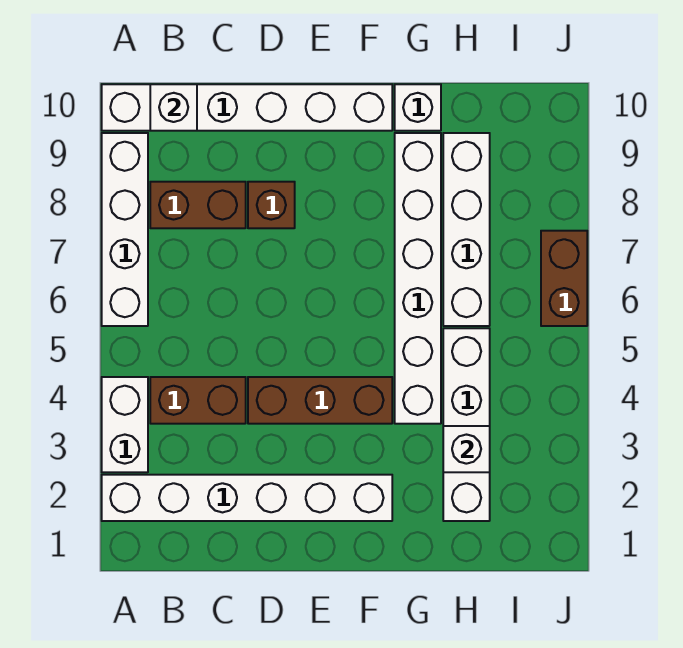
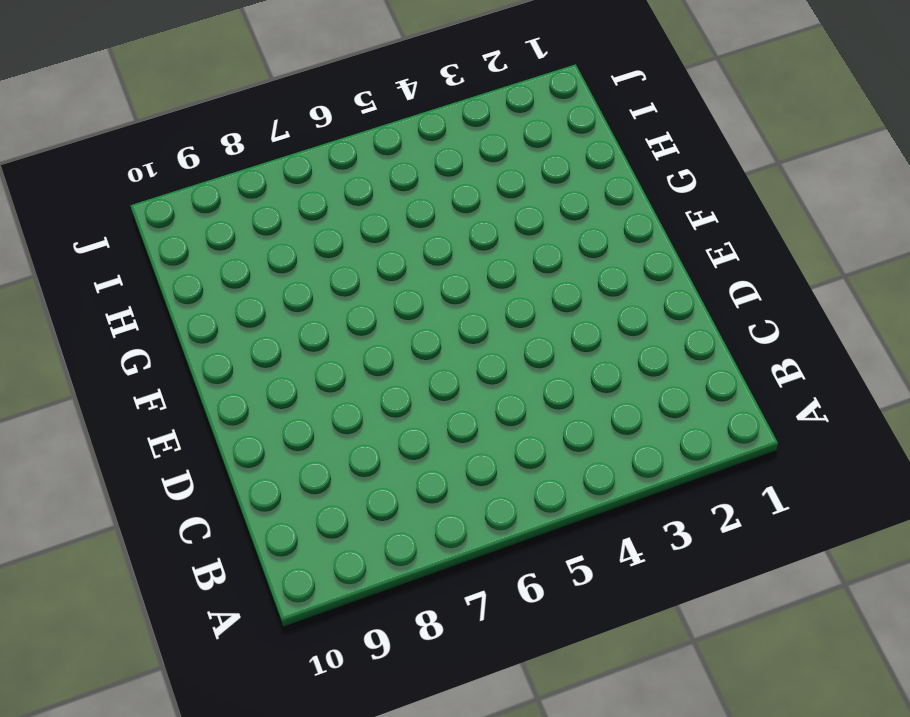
none -> white 1x6 brick [102,475,392,521]
none -> white 1x2 brick [102,377,148,472]
none -> white 1x4 brick [102,133,148,326]

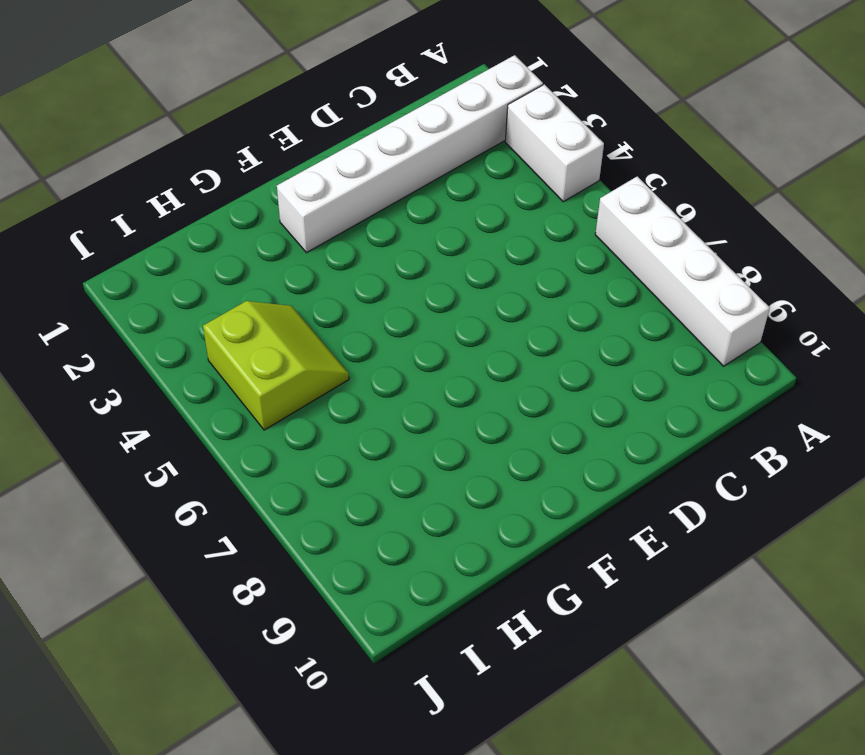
lime 2x2 slope [203,301,349,430] -> white 1x4 brick [443,328,490,521]
none -> white 1x6 brick [102,84,392,131]
none -> brown 1x2 brick [150,377,246,424]
none -> brown 1x2 brick [150,182,246,228]

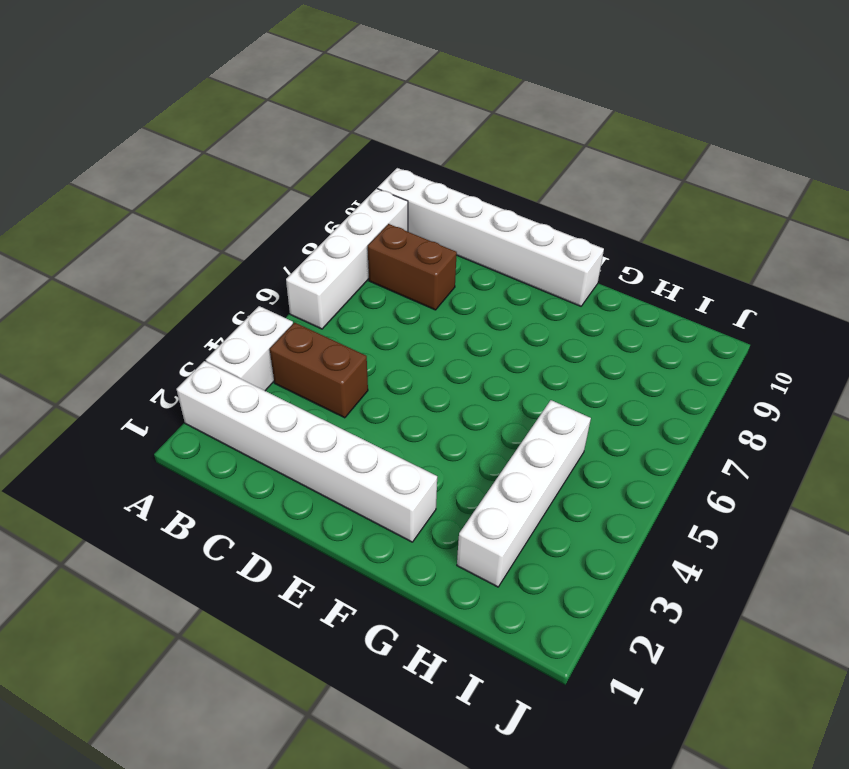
none -> brown 1x3 brick [248,377,392,424]
none -> brown 1x1 brick [248,182,295,228]
none -> white 1x6 brick [395,133,441,424]

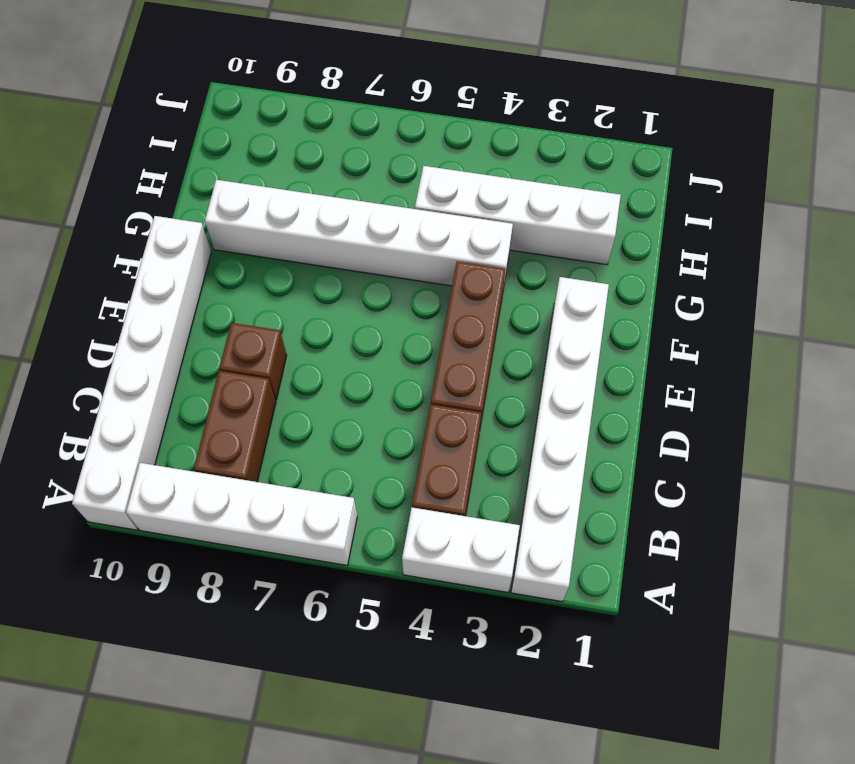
none -> white 1x1 brick [395,84,441,131]
none -> white 1x4 brick [443,133,490,326]
none -> brown 1x2 brick [541,231,587,326]

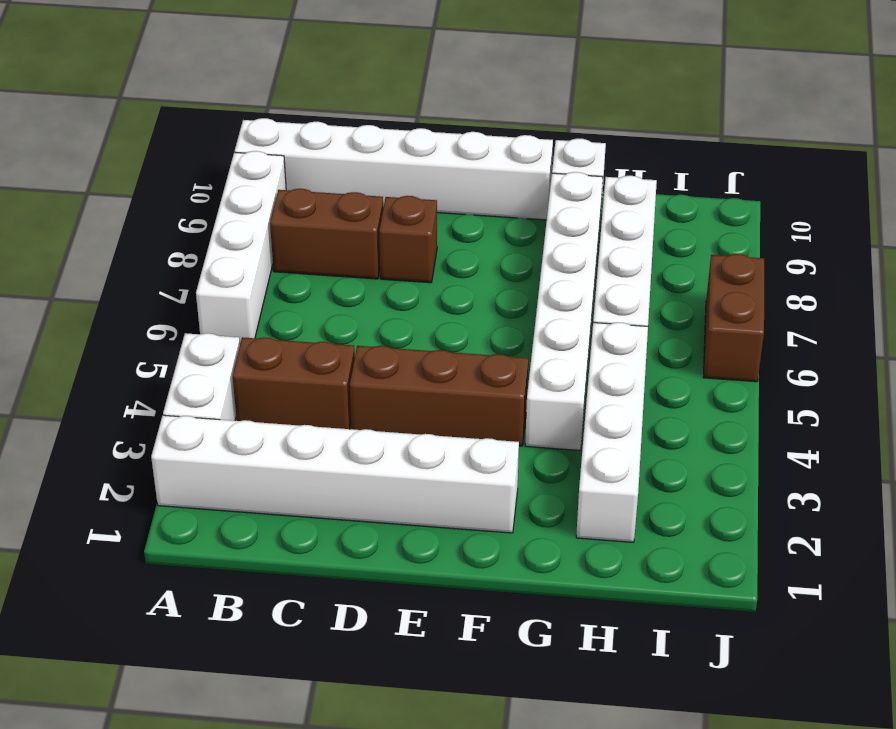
none -> white 1x1 brick [150,84,197,131]
none -> white 1x1 brick [443,426,490,472]

